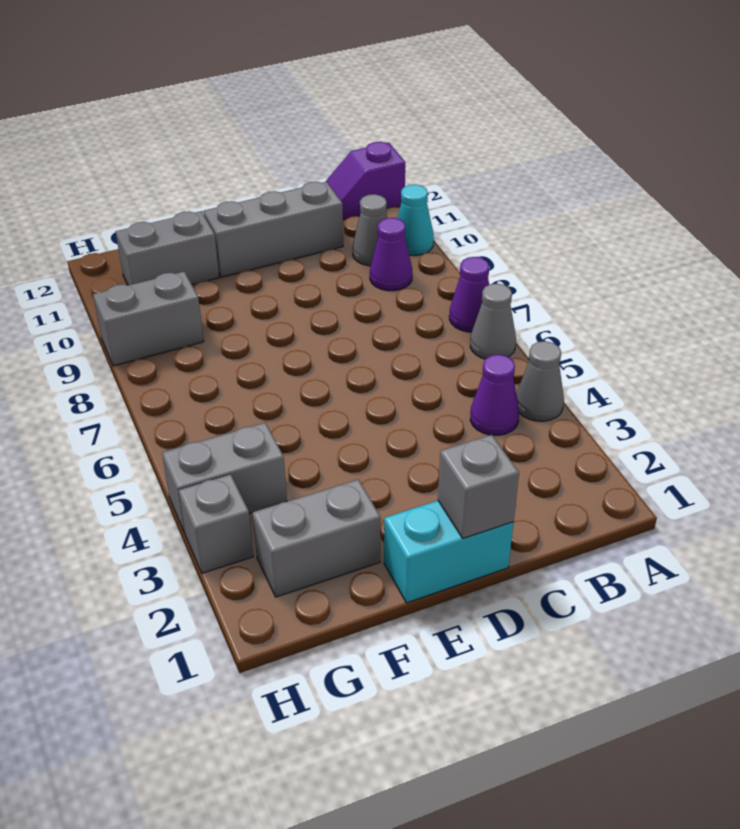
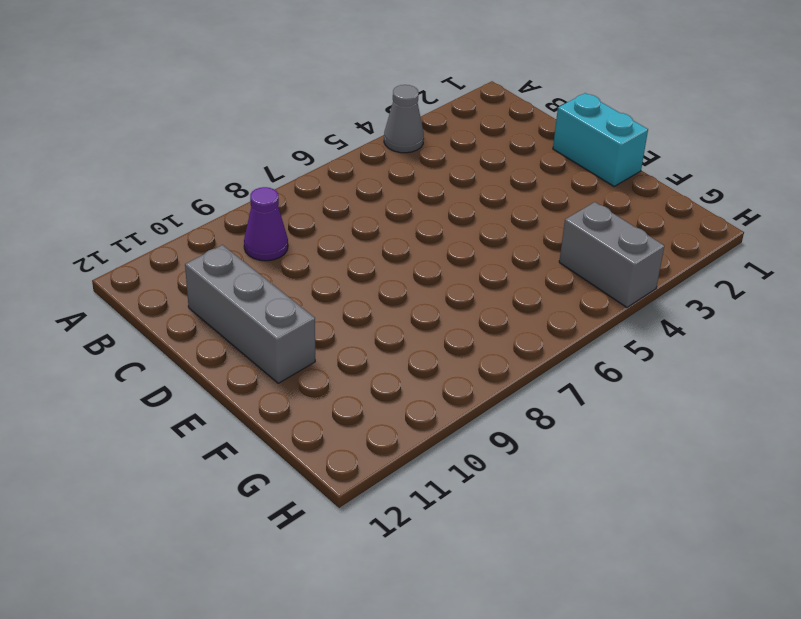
none -> grey 1x1 cone [470,283,516,359]
none -> purple 1x1 cone [449,257,489,332]
none -> cyan 1x1 cone [397,185,434,256]

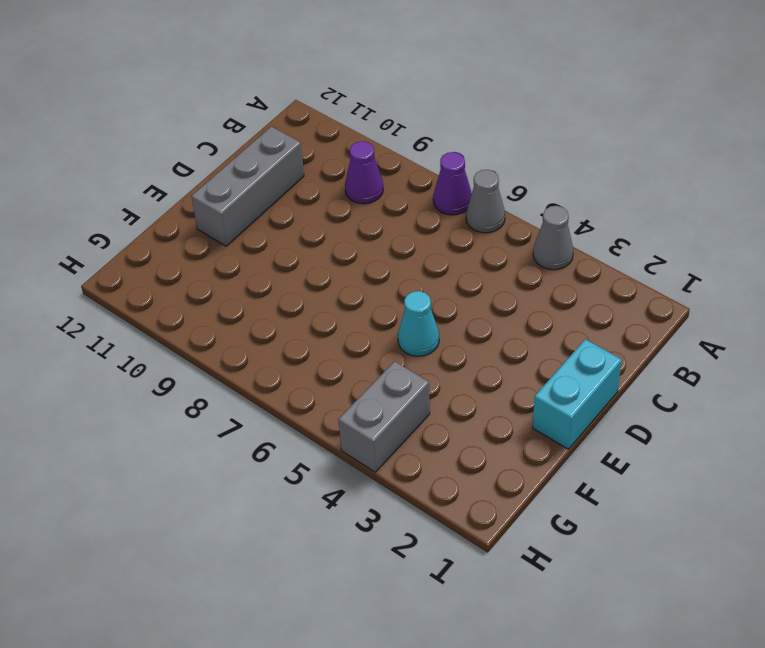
cyan 1x1 cone [398,291,439,356] -> cyan 1x1 cone moved to [397,185,434,256]
none -> purple 1x2 slope [325,142,405,220]
none -> purple 1x1 cone [470,355,519,435]
none -> grey 1x1 cone [352,194,387,266]

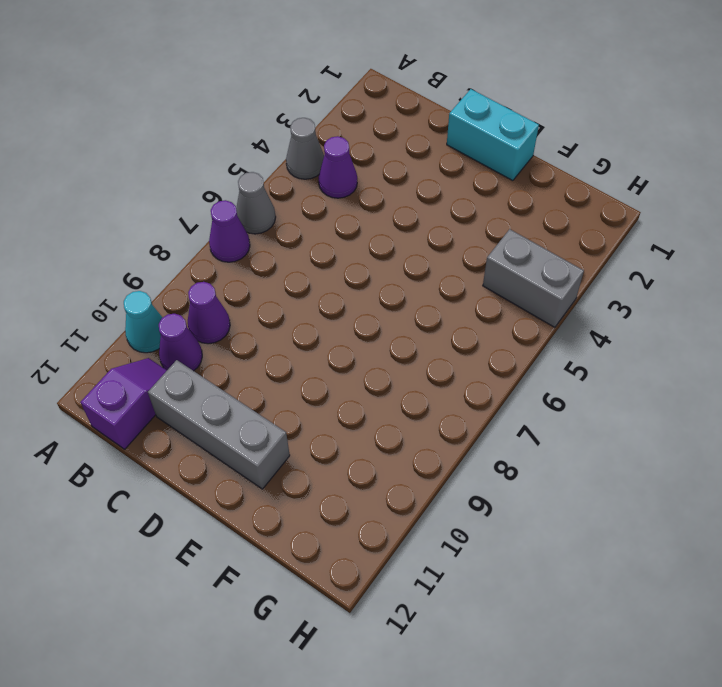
purple 1x1 cone [159,314,202,371] -> grey 1x1 cone [352,194,387,266]
purple 1x2 slope [81,358,167,449] -> purple 1x2 slope turned to [325,142,405,220]
none -> grey 1x2 brick [253,479,381,597]
none -> grey 1x2 brick [116,211,219,285]
none -> grey 1x2 brick [93,272,204,366]

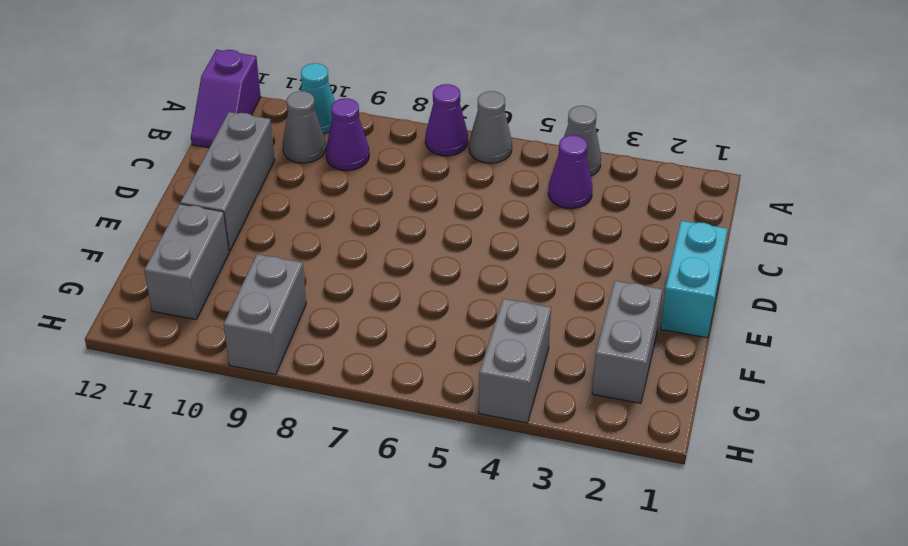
none -> grey 1x1 brick [178,474,253,573]
none -> grey 1x1 brick [438,435,519,538]

